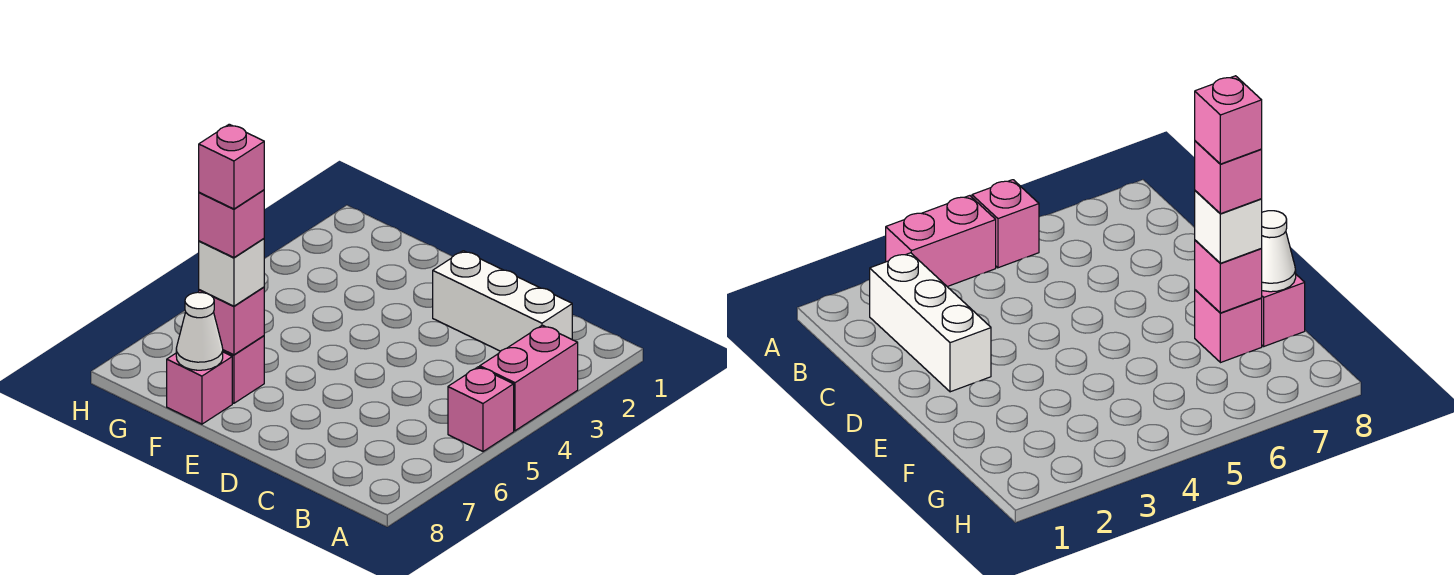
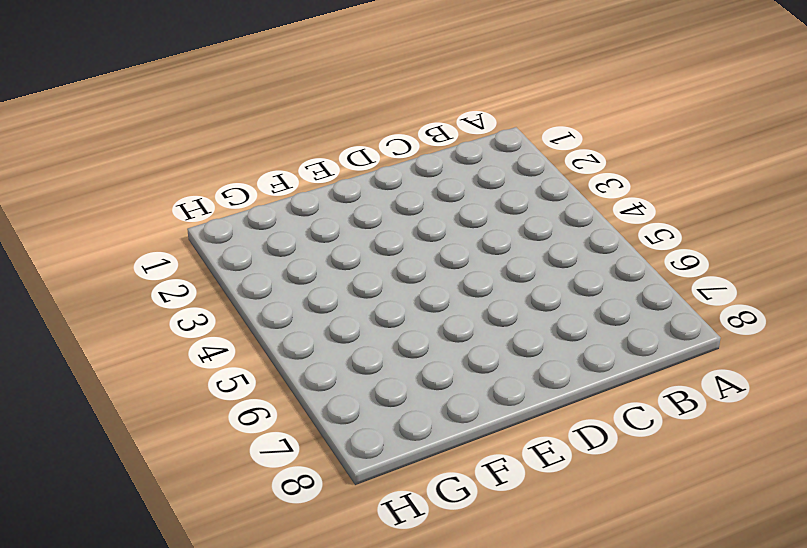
none -> pink 1x2 brick [480,325,578,431]
none -> pink 1x1 brick [448,367,514,451]

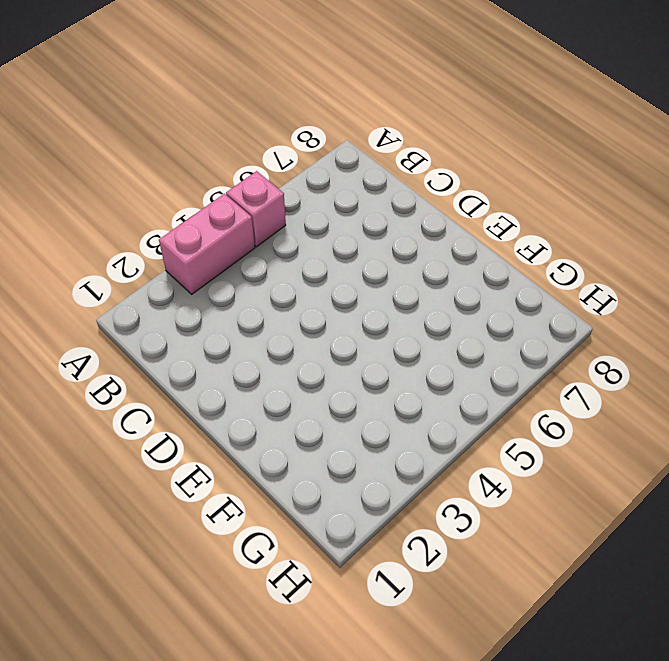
none -> white 1x3 brick [433,251,572,351]
none -> pink 1x1 brick [223,336,264,403]

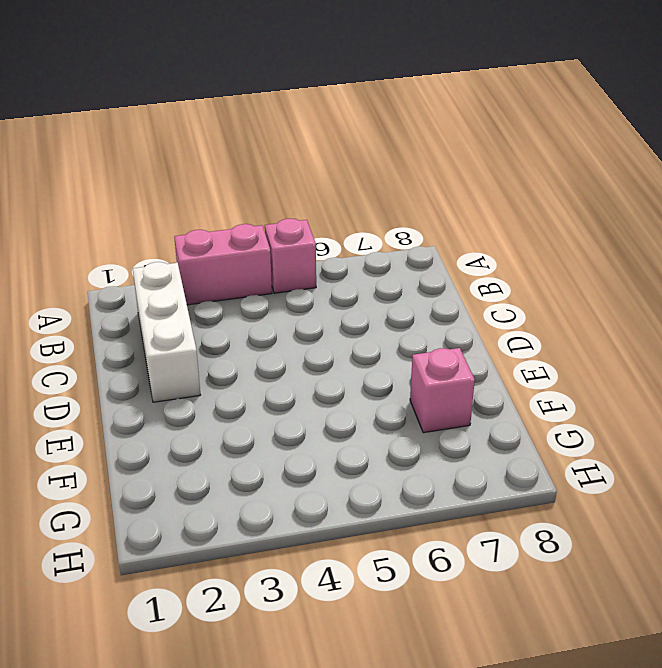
none -> pink 1x1 brick [167,352,232,424]
none -> pink 1x1 brick [199,287,264,355]

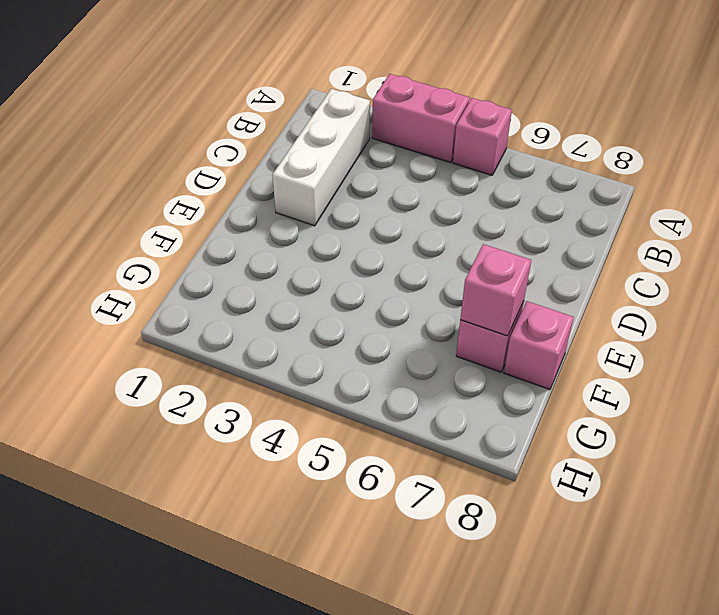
none -> white 1x1 cone [176,292,223,370]
none -> white 1x1 brick [199,239,264,306]

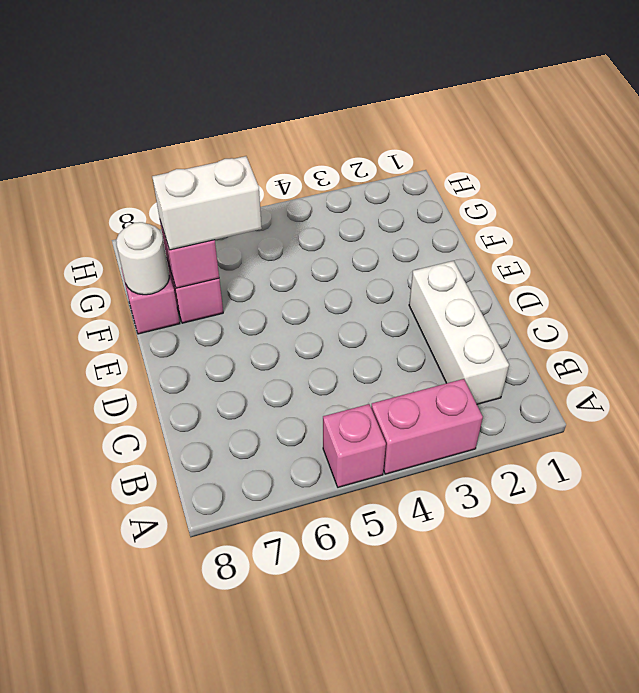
white 1x2 brick [152,156,262,250] -> white 1x1 brick [199,239,264,306]
white 1x1 round brick [116,222,169,295] -> white 1x1 cone [176,292,223,370]
none -> pink 1x1 brick [199,190,264,258]
none -> pink 1x1 brick [199,124,264,209]

